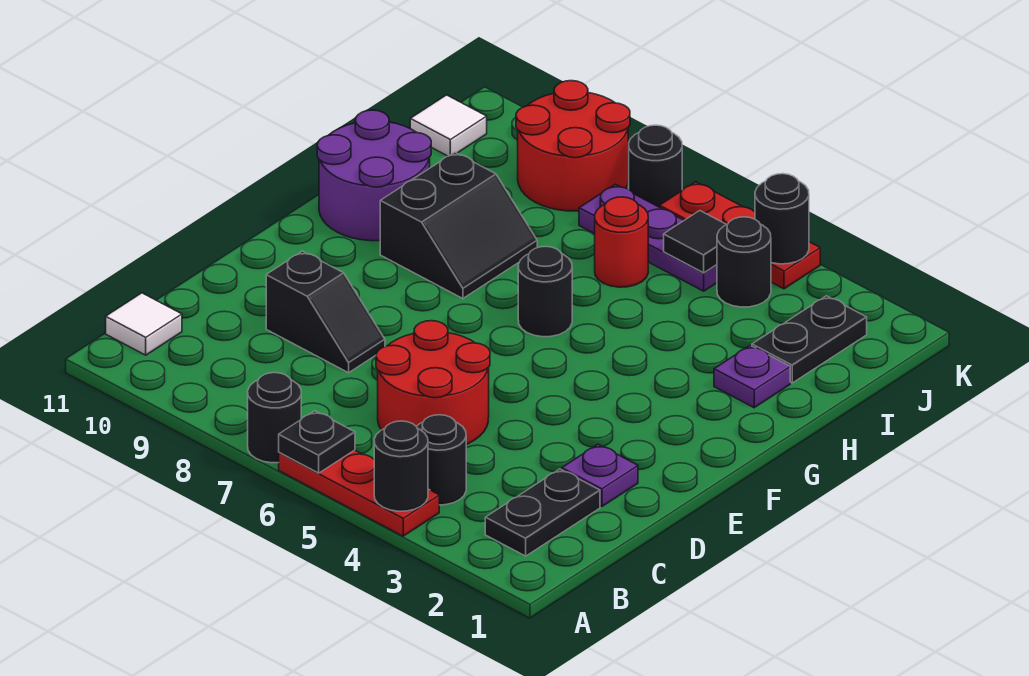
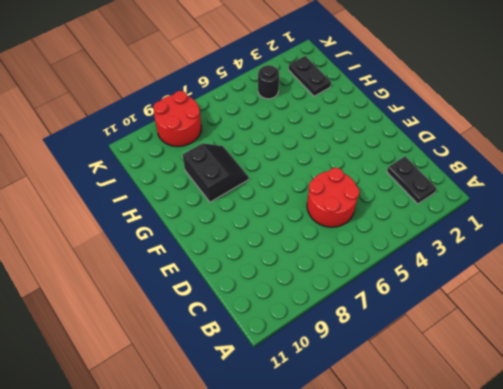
none -> red 1x3 plate [279,450,439,536]
none -> black 1x1 round brick [248,373,301,463]
none -> black 1x1 round brick [416,415,466,505]

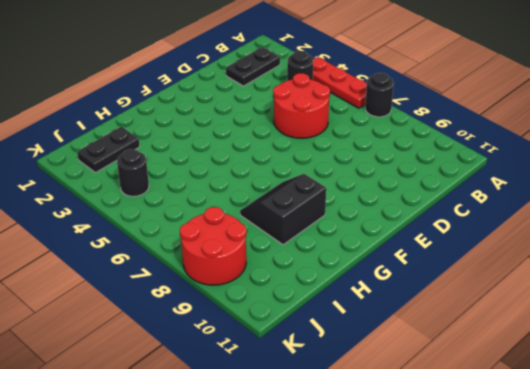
none -> white 1x1 tile [106,293,182,355]
none -> purple 1x1 plate [562,444,638,507]
none -> black 1x2 slope [266,251,385,373]

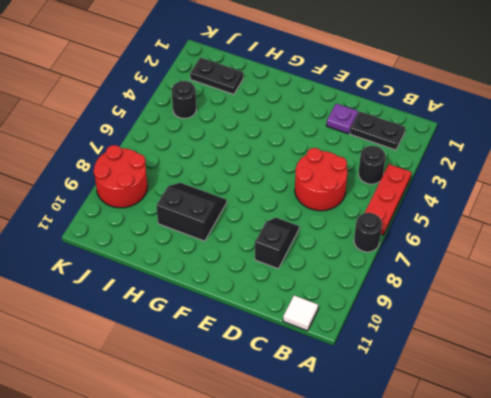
none -> black 1x1 round brick [518,247,572,337]
none -> purple 2x2 round brick [317,110,431,241]
none -> purple 1x1 plate [714,345,790,408]

